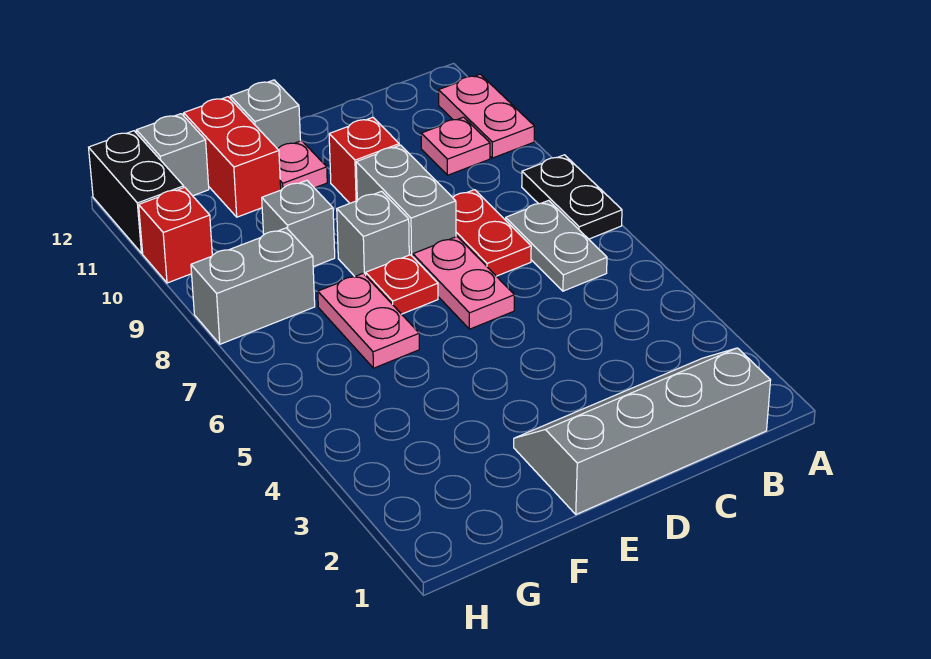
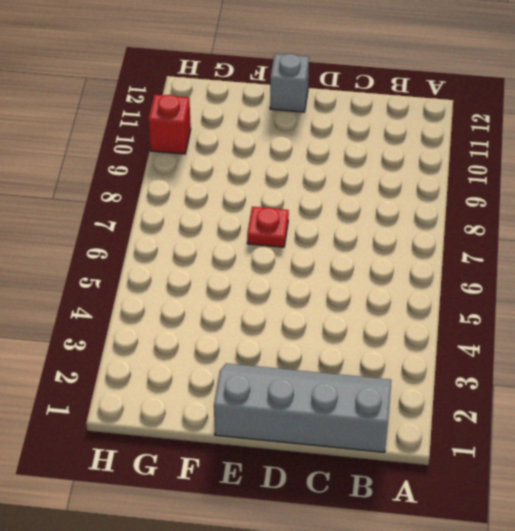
none -> black 1x2 plate [522,155,622,239]
none -> pink 1x2 plate [439,74,534,158]
none -> grey 1x2 plate [506,200,607,291]

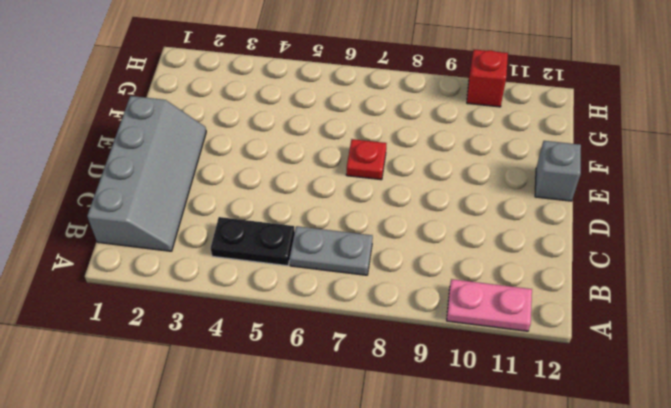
black 1x2 plate [211,217,295,266] -> black 1x2 plate moved to [522,155,622,239]
none -> pink 1x1 plate [421,117,490,175]
none -> red 1x2 plate [453,190,531,276]
none -> pink 1x2 plate [413,237,514,329]

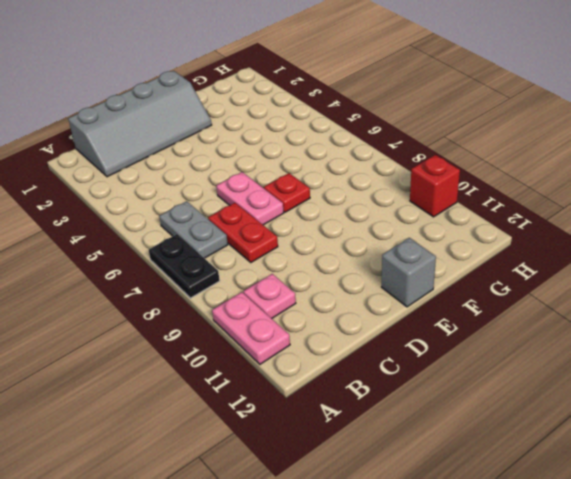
none -> grey 1x2 brick [356,145,456,257]
none -> red 1x1 brick [329,117,399,203]
none -> grey 1x1 brick [337,191,409,276]

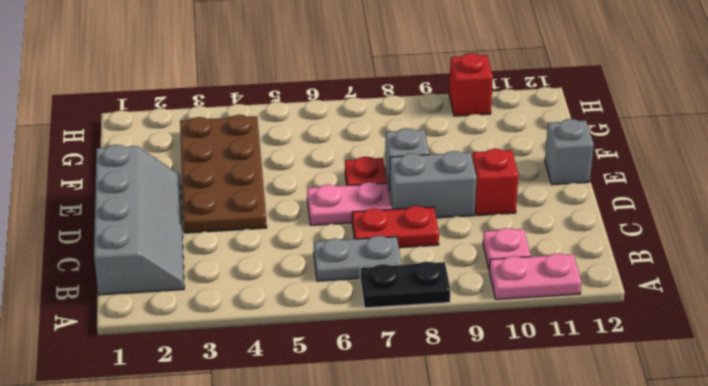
brown 2x4 plate [180,115,267,233] -> none
none -> pink 1x1 plate [278,141,327,190]
none -> pink 1x2 plate [318,273,419,368]
none -> grey 1x1 brick [262,180,335,267]

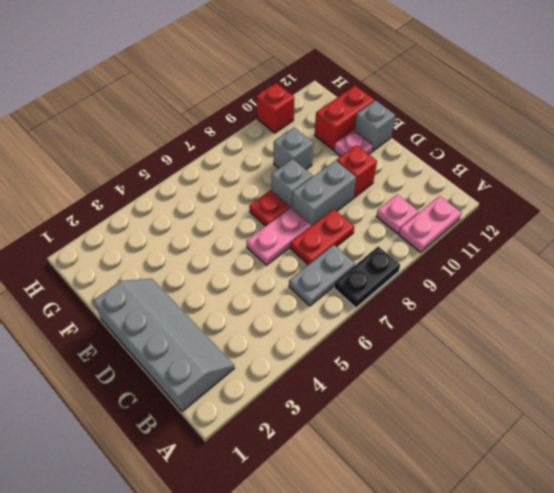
none -> pink 1x2 plate [318,273,419,368]
none -> grey 1x2 brick [191,228,315,344]
none -> grey 1x1 brick [136,114,209,196]

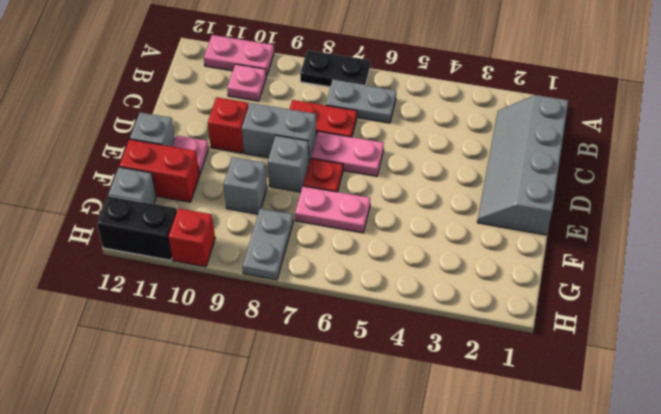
grey 1x2 plate [242,208,293,280] -> grey 1x2 brick [191,228,315,344]

